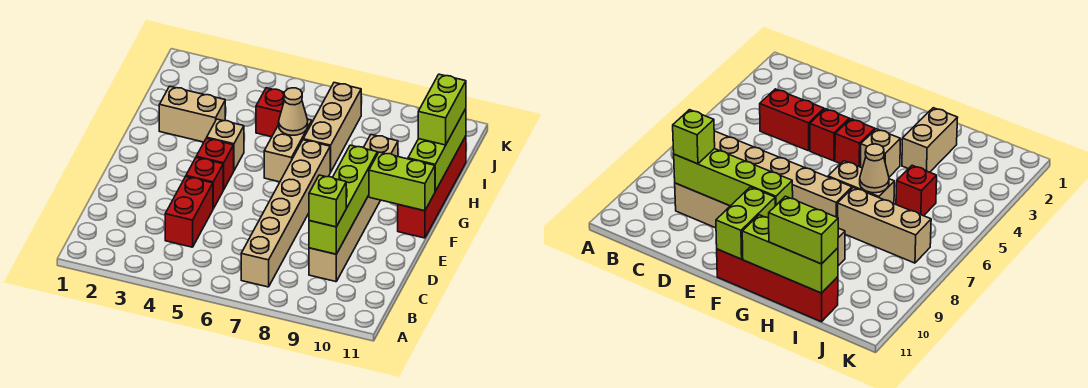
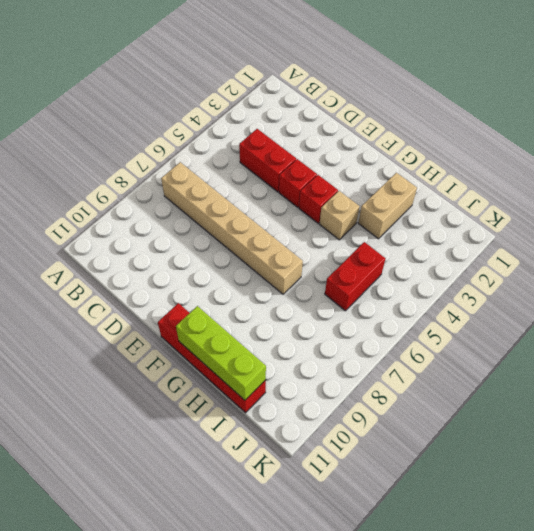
red 1x2 brick [325,242,386,311] -> red 1x1 brick [256,88,284,137]
none -> tan 1x6 brick [309,135,398,282]
none -> tan 1x2 brick [264,119,312,182]
none -> tan 1x3 brick [303,83,361,172]

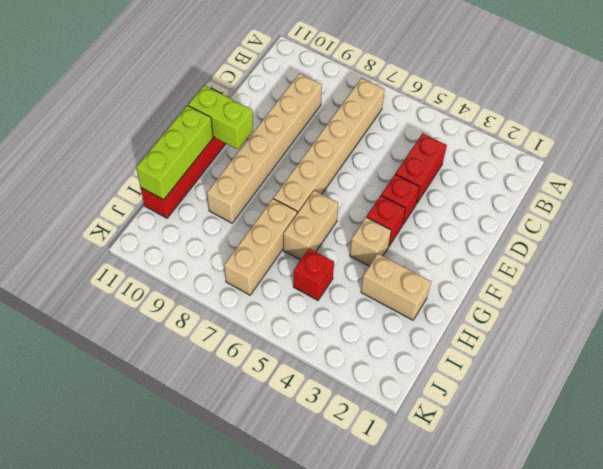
none -> lime 1x4 brick [309,145,377,254]
none -> tan 1x1 cone [279,88,308,135]
none -> lime 1x1 brick [309,175,346,227]

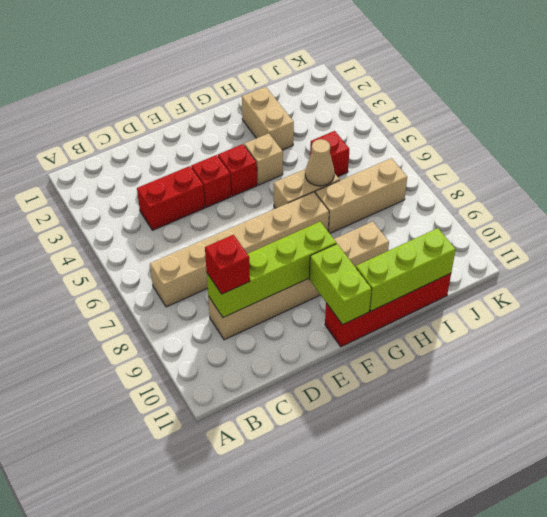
red 1x1 brick [205,235,250,294] -> lime 1x1 brick [309,175,346,227]
none -> lime 1x2 brick [418,74,466,145]

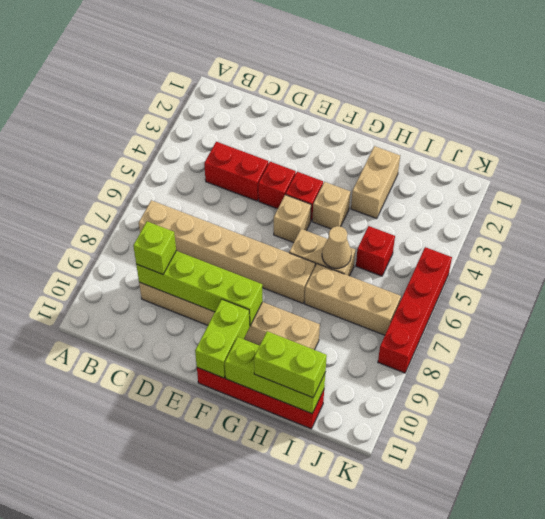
tan 1x1 brick [274,195,311,243] -> none
red 1x4 brick [378,247,452,373] -> none

